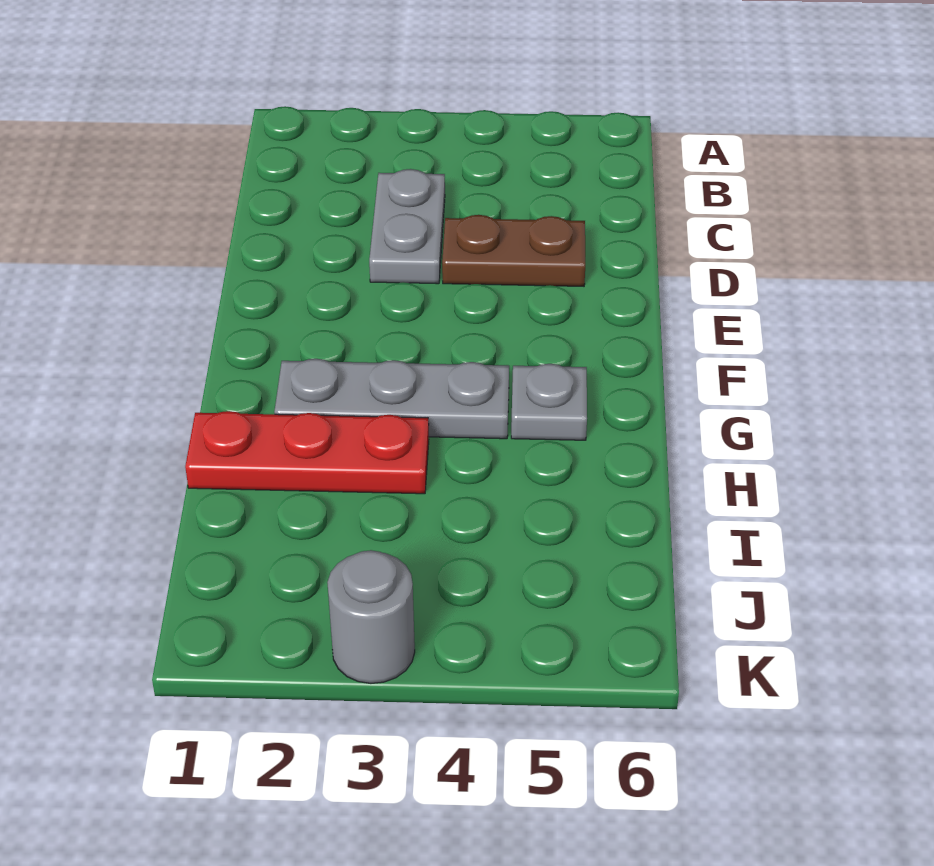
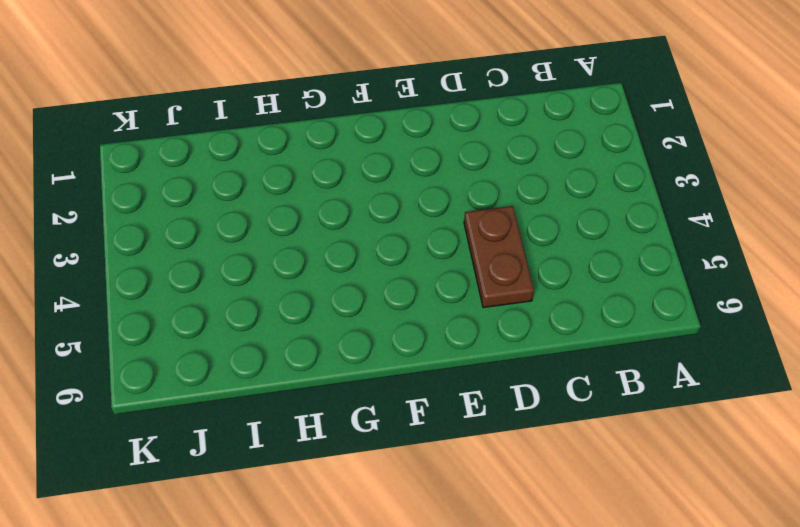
none -> grey 1x2 plate [369,169,445,284]
none -> grey 1x3 plate [274,359,509,439]

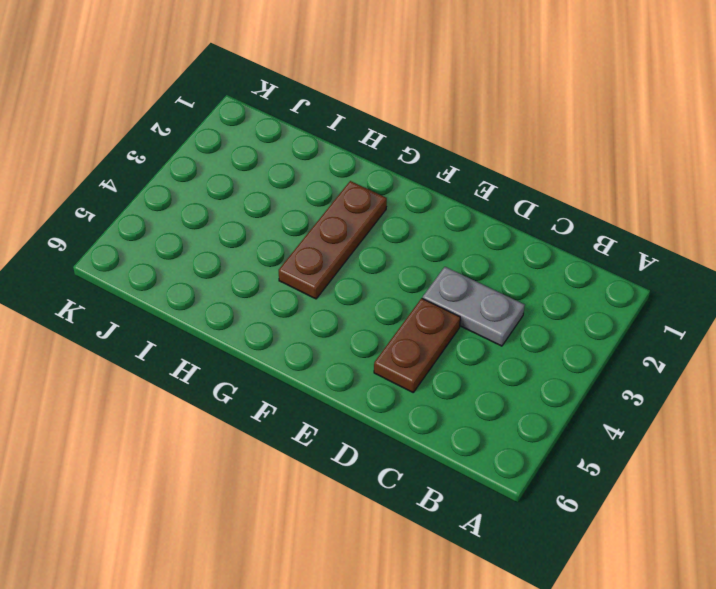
brown 1x3 plate [279,181,387,299] -> grey 1x3 plate [274,359,509,439]
none -> grey 1x1 plate [511,364,587,440]
none -> red 1x3 plate [185,411,429,494]

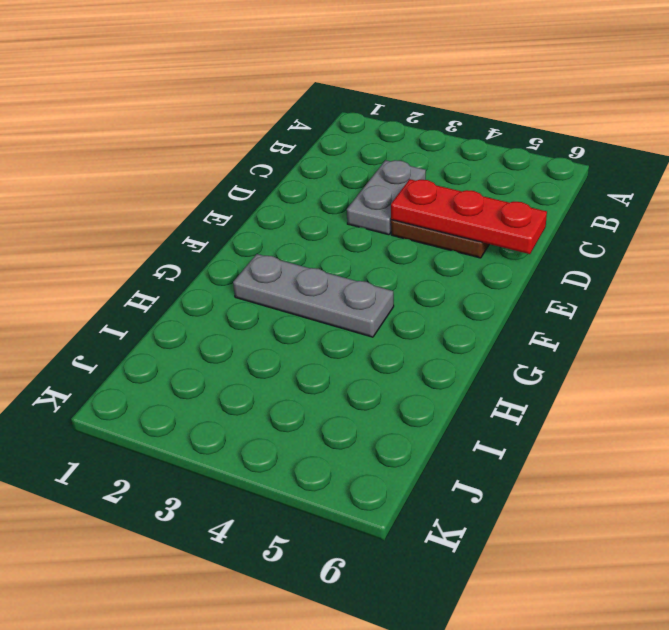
red 1x3 plate [391,179,547,254] -> red 1x3 plate moved to [185,411,429,494]
none -> grey 1x1 plate [511,364,587,440]
none -> grey 1x1 round brick [327,550,415,683]

